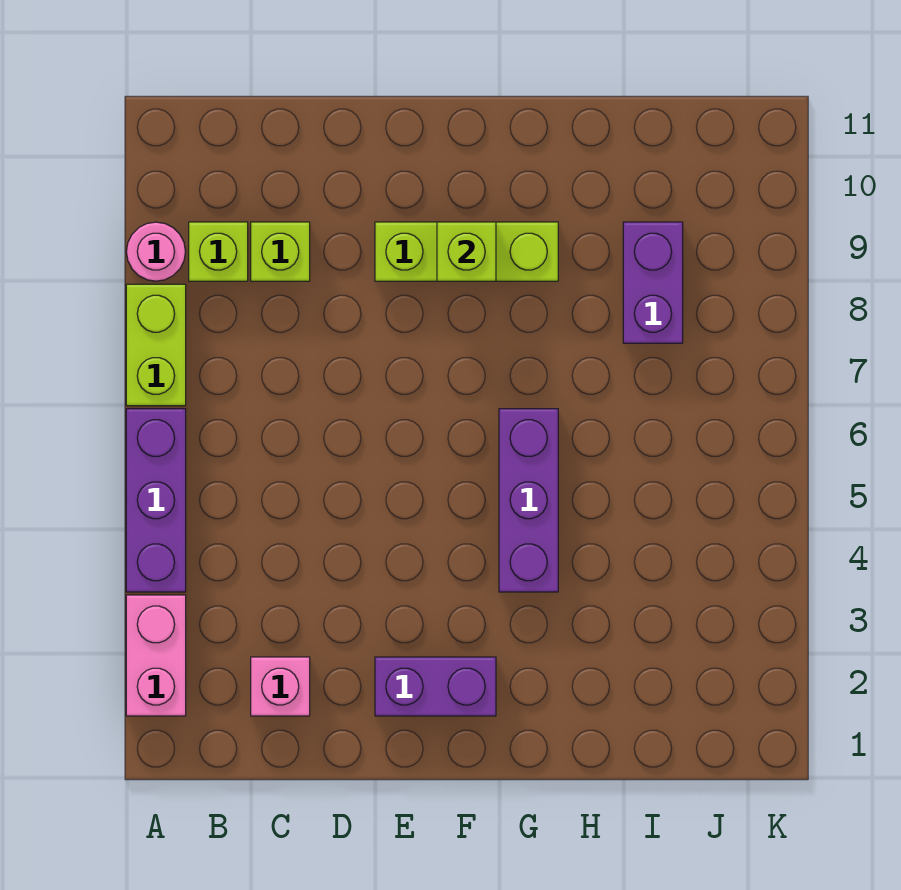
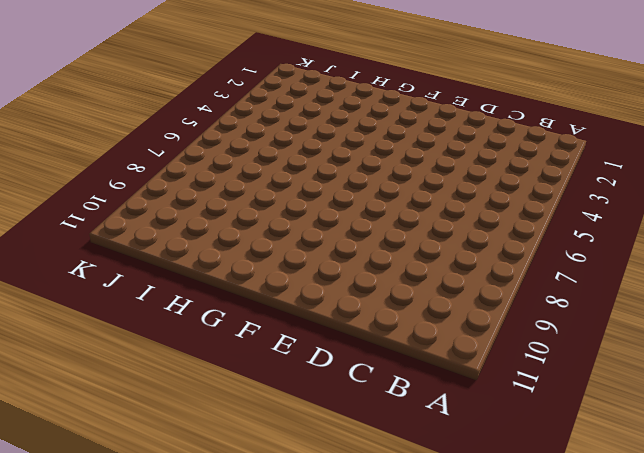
none -> pink 1x2 brick [126,595,186,716]
none -> purple 1x3 brick [126,409,186,592]
none -> lime 1x2 brick [126,284,186,406]

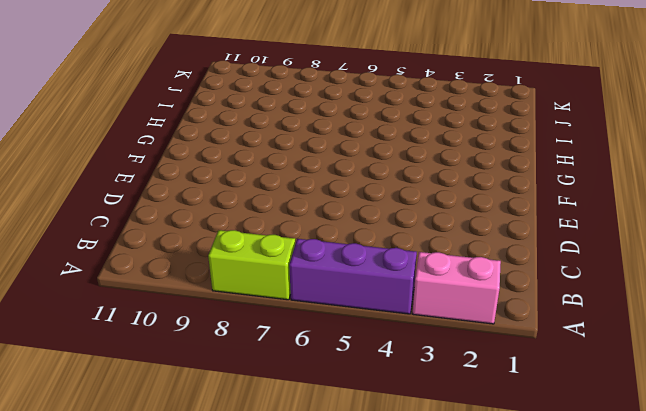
none -> pink 1x1 round brick [126,222,185,281]
none -> lime 1x1 brick [189,222,248,281]
none -> pink 1x1 brick [251,657,310,716]

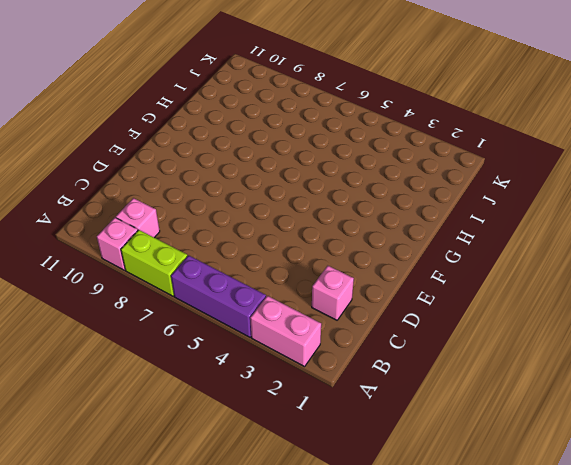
pink 1x1 brick [97,218,138,270] -> pink 1x1 round brick [126,222,185,281]
pink 1x1 brick [116,198,160,238] -> lime 1x1 brick [189,222,248,281]
none -> lime 1x1 brick [251,222,310,281]
none -> purple 1x2 brick [375,657,496,716]
none -> lime 1x3 brick [375,222,558,281]

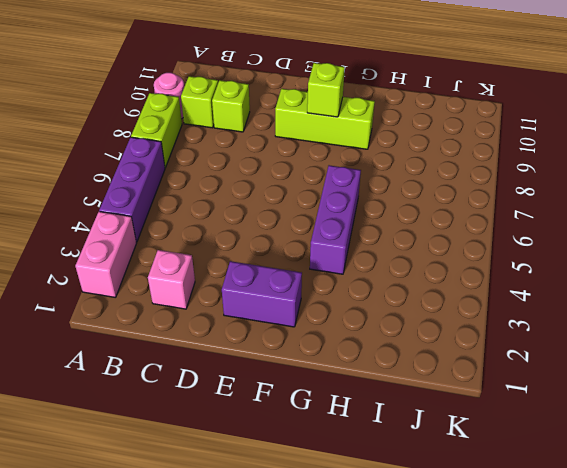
none -> purple 1x2 brick [623,222,683,343]

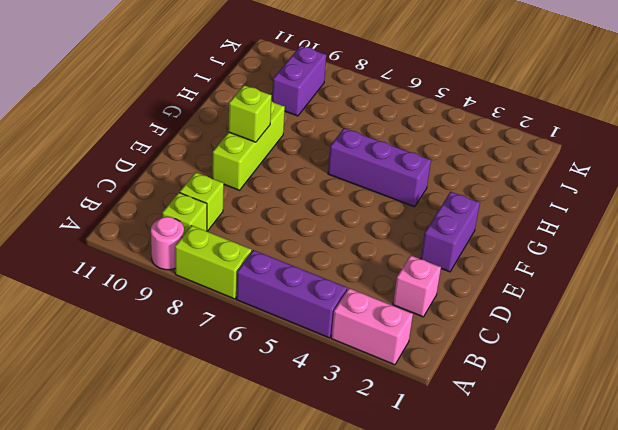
purple 1x2 brick [272,46,326,116] -> purple 1x2 brick turned to [623,222,683,343]

